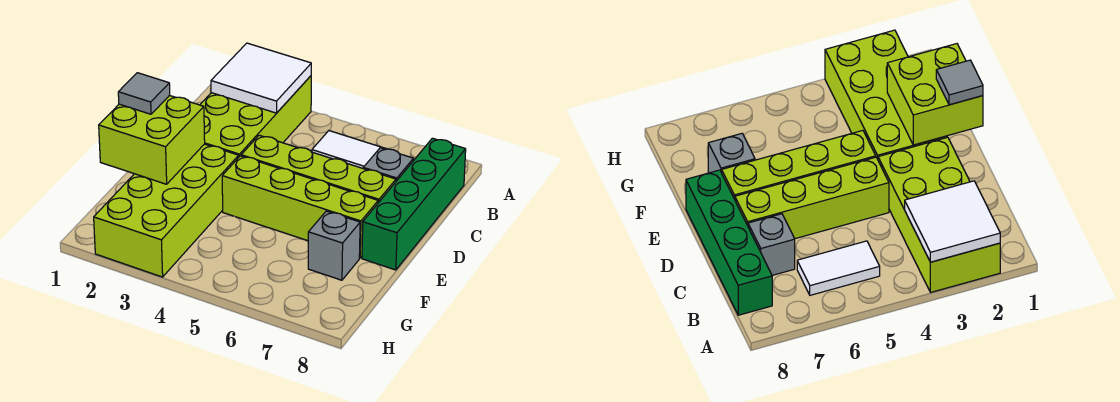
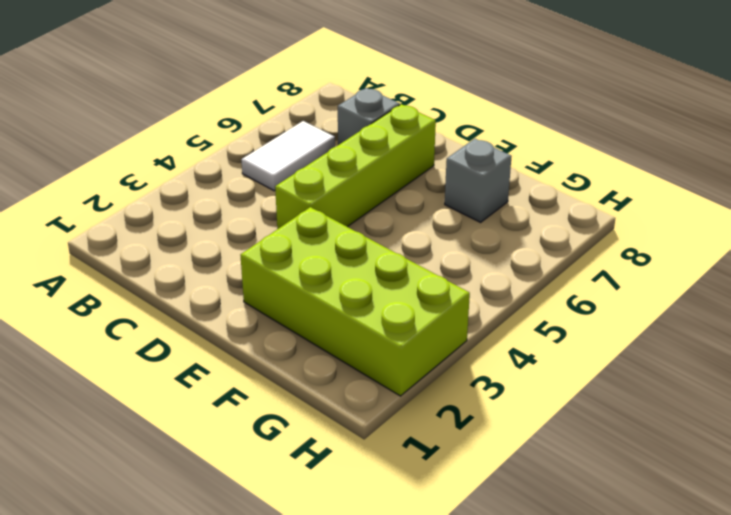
none -> lime 2x4 brick [200,76,311,157]
none -> green 1x4 brick [362,138,466,270]

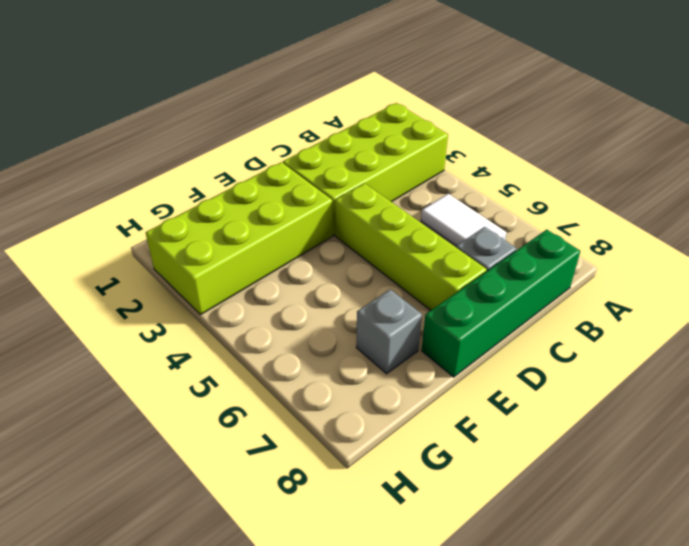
none -> lime 1x4 brick [222,156,378,258]
none -> white 2x2 tile [211,43,311,113]

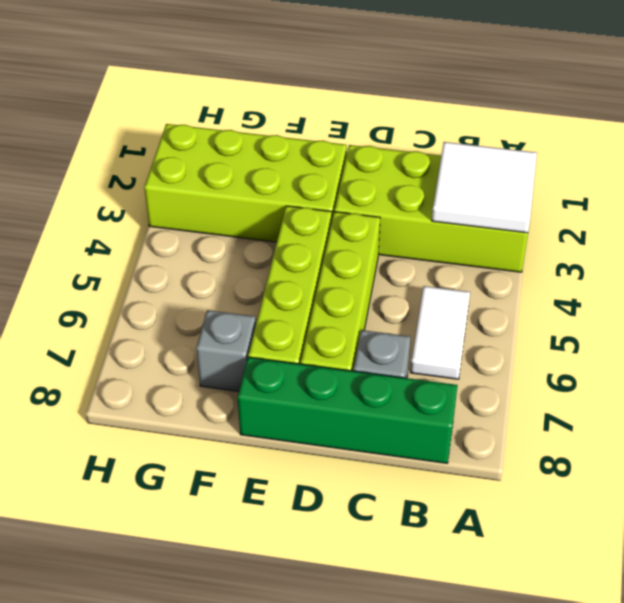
none -> lime 2x2 brick [99,95,205,184]
none -> grey 1x1 tile [118,73,170,114]

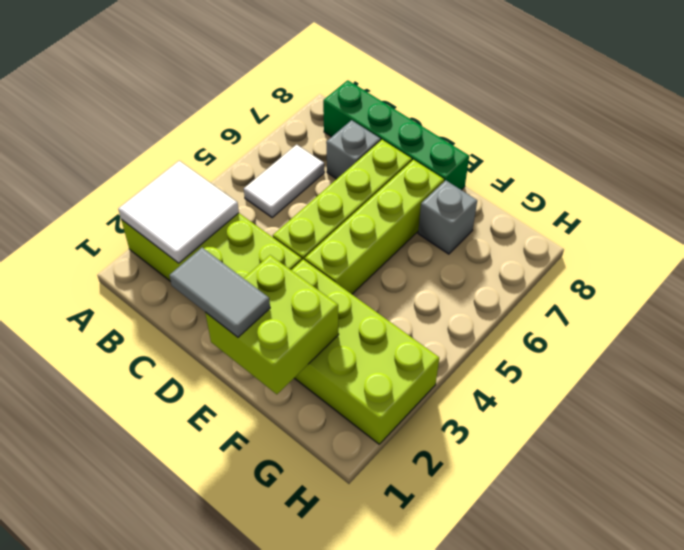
grey 1x2 tile [169,248,270,337] -> grey 1x1 tile [118,73,170,114]

